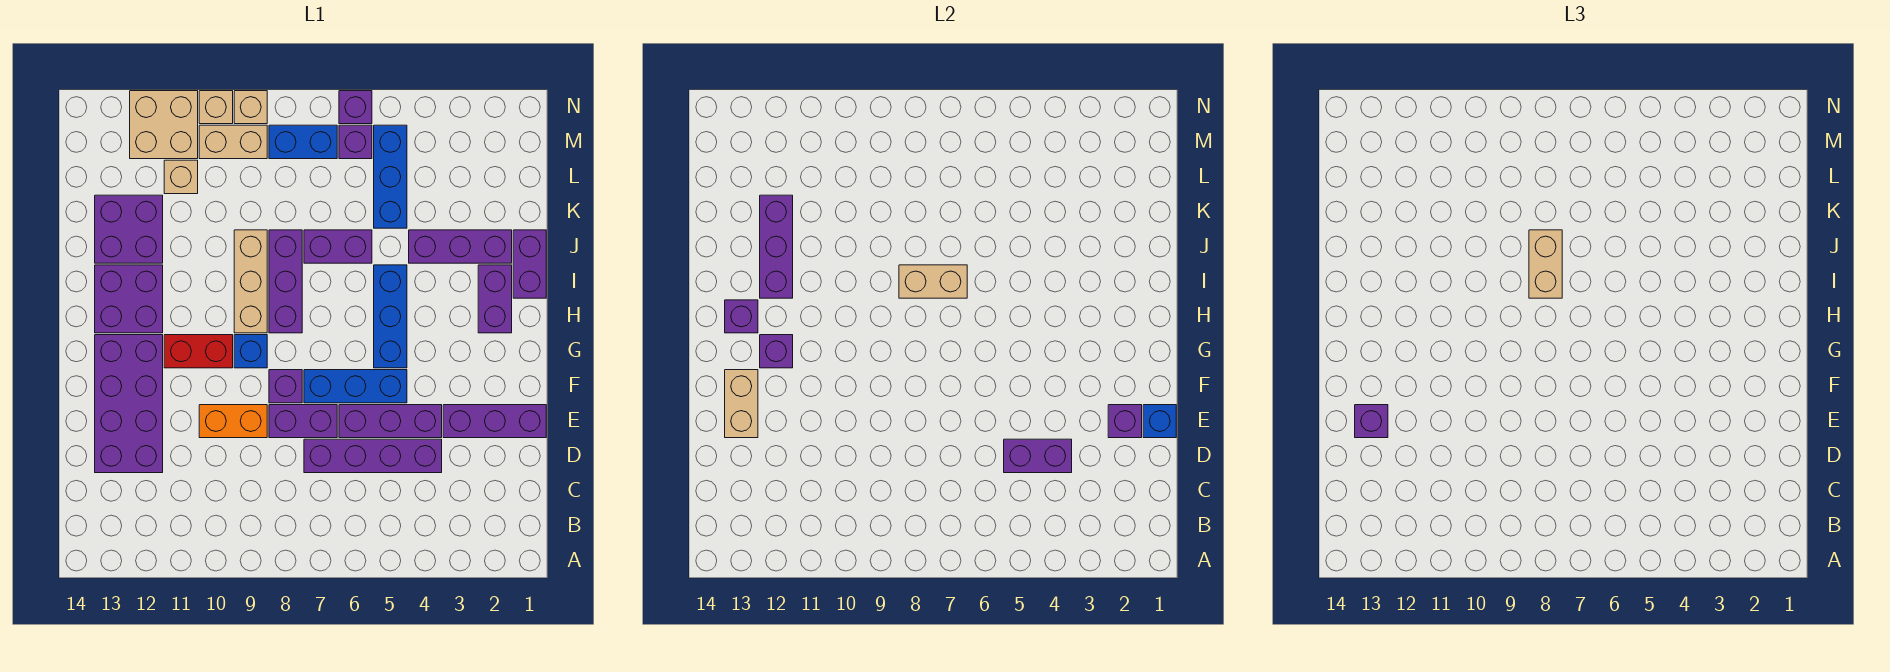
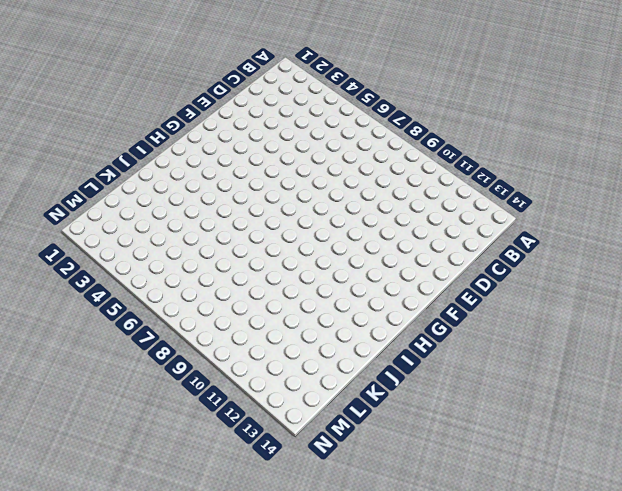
none -> purple 1x4 brick [304,439,442,473]
none -> purple 2x4 brick [95,335,163,473]
none -> purple 1x3 brick [443,405,546,438]
none -> purple 1x3 brick [339,405,442,438]

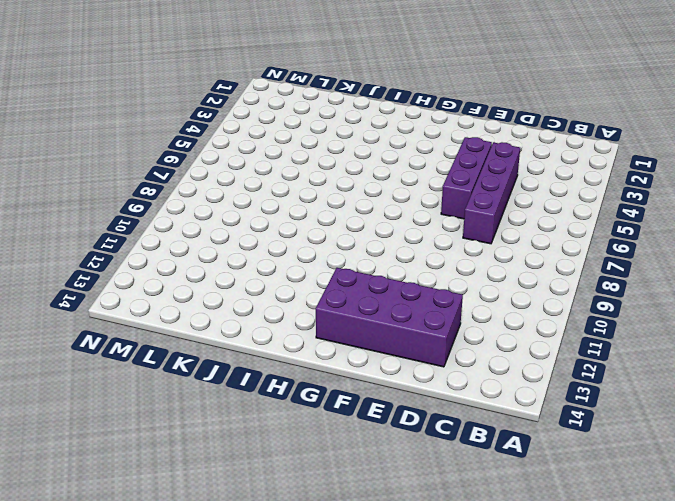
none -> purple 1x3 brick [443,405,546,438]
none -> purple 1x2 brick [269,405,337,438]
none -> orange 1x2 brick [199,405,267,438]
none -> blue 1x3 brick [304,370,407,403]

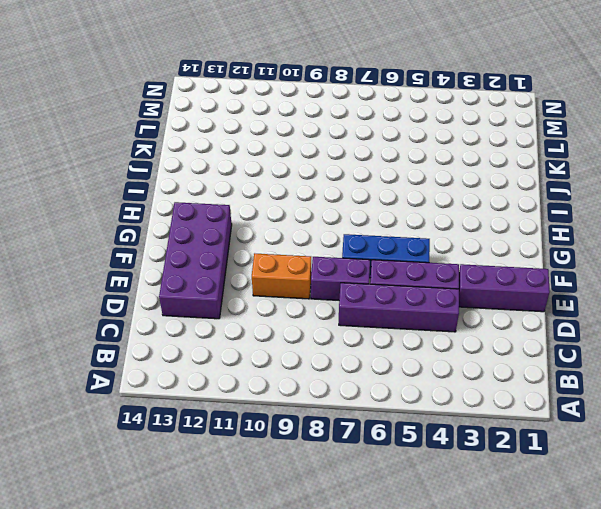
none -> purple 1x1 brick [269,370,302,403]
none -> blue 1x3 brick [374,265,407,368]
none -> blue 1x1 brick [234,335,267,368]
none -> red 1x2 brick [164,335,233,368]

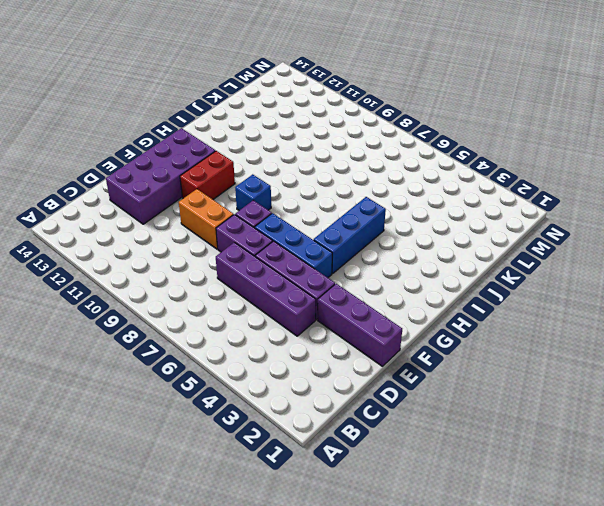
red 1x2 brick [180,151,235,199] -> red 1x2 brick turned to [164,335,233,368]
none -> purple 1x2 brick [478,265,512,333]
none -> purple 1x3 brick [269,230,302,333]
none -> tan 1x3 brick [234,230,267,333]
none -> purple 2x2 brick [95,265,163,333]

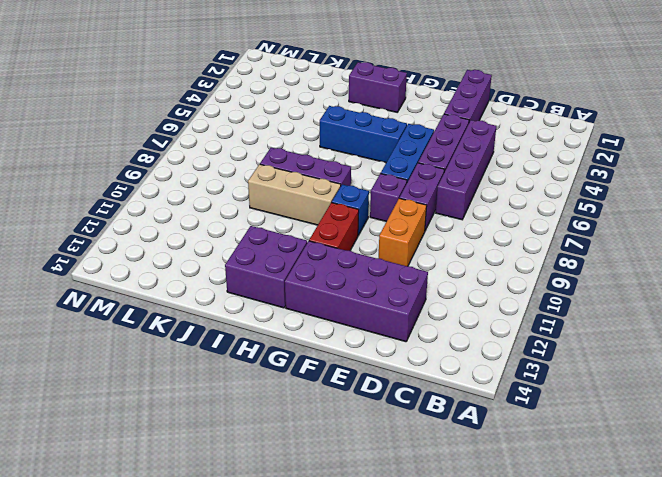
none -> purple 1x2 brick [513,230,546,298]
none -> purple 1x3 brick [409,230,512,263]
none -> purple 1x2 brick [304,230,372,263]
none -> purple 2x2 brick [95,195,163,263]

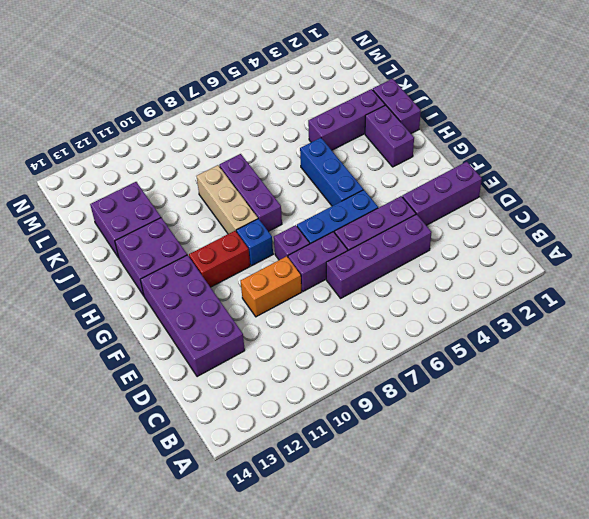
none -> purple 1x2 brick [304,230,372,263]
none -> blue 1x3 brick [374,125,407,228]
none -> tan 1x1 brick [164,160,198,194]
none -> purple 1x1 brick [339,125,372,159]

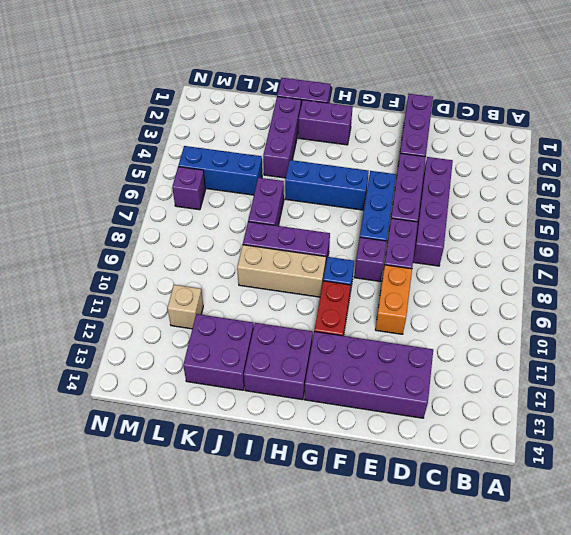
none -> blue 1x2 brick [269,125,337,159]
none -> tan 1x2 brick [199,125,267,159]
none -> tan 2x2 brick [130,91,198,159]
none -> purple 1x1 brick [339,91,372,124]

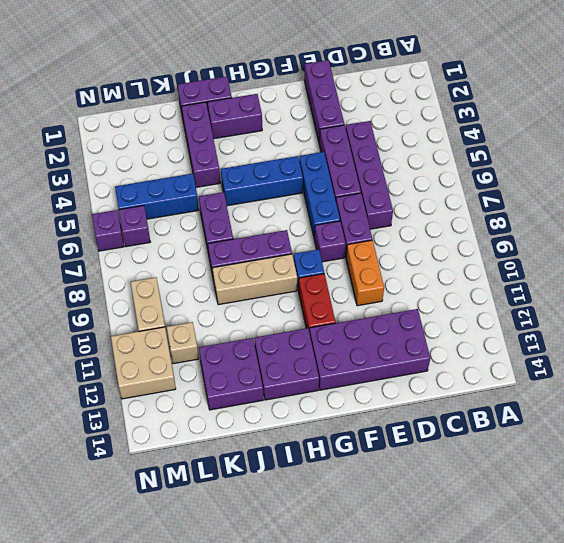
none -> blue 1x2 brick [269,125,337,159]
none -> tan 1x1 brick [234,91,267,124]
none -> tan 1x1 brick [199,91,233,124]
none -> purple 1x2 brick [1004,439,1072,473]

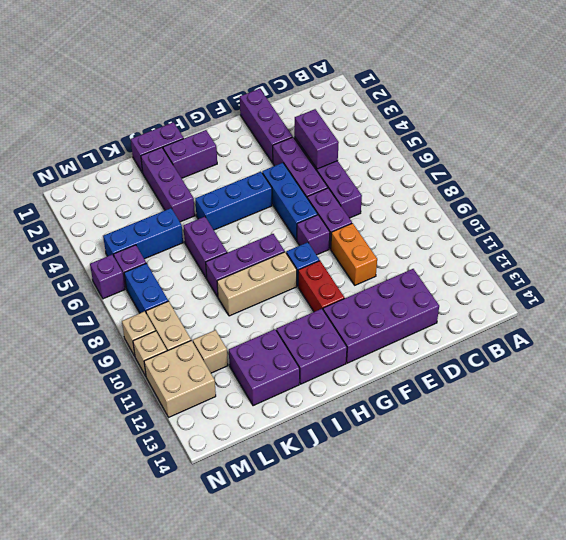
none -> blue 1x1 brick [1143,405,1176,438]
none -> purple 1x1 brick [1108,405,1142,438]
none -> tan 1x2 brick [725,370,758,438]
none -> purple 1x1 brick [760,335,793,368]

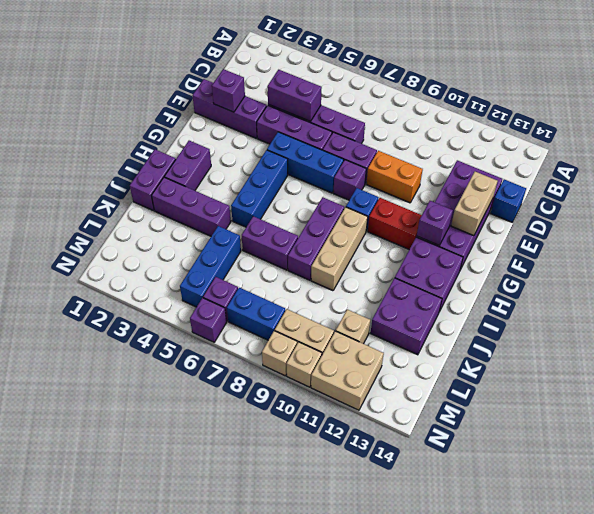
blue 1x1 brick [491,179,526,222] -> blue 1x1 brick moved to [1143,405,1176,438]
none -> purple 1x1 brick [725,300,758,333]
none -> tan 1x2 brick [899,265,967,298]
none -> purple 1x3 brick [760,195,793,298]
none -> purple 1x1 brick [1355,405,1388,438]

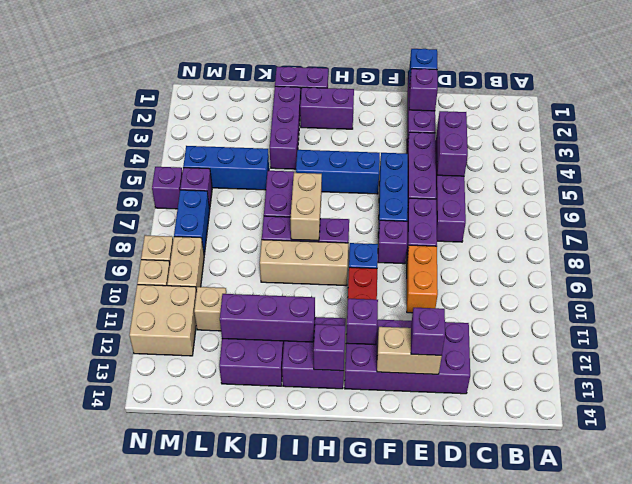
none -> tan 1x2 brick [1529,230,1562,298]

